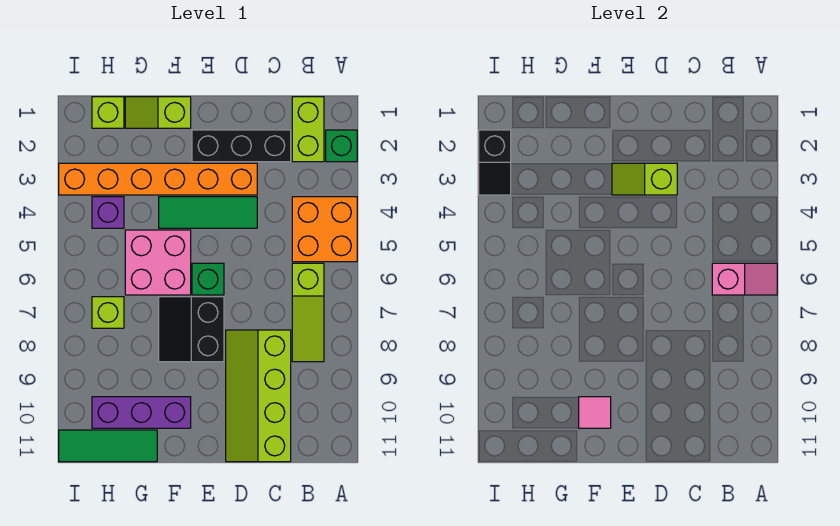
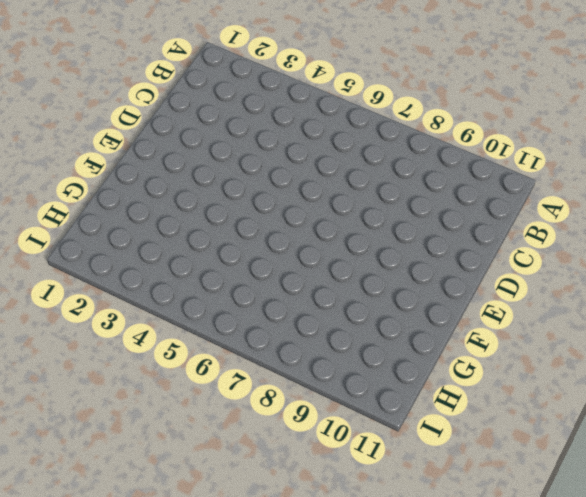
none -> green 1x1 brick [326,130,357,162]
none -> orange 2x2 brick [292,197,357,262]
none -> lime 1x2 brick [292,97,324,162]

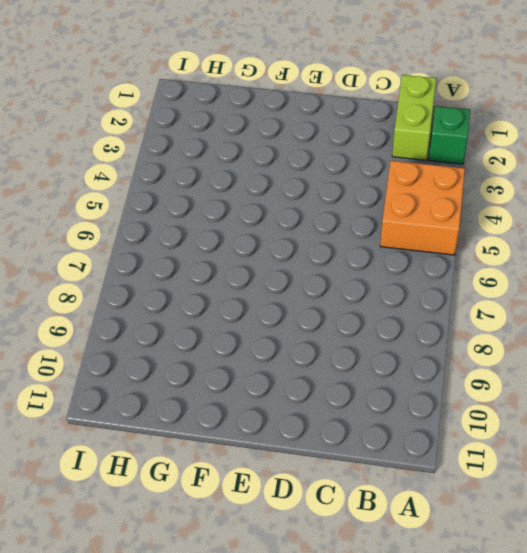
none -> lime 1x3 slope [292,263,324,362]
none -> black 1x3 brick [192,130,291,162]
none -> lime 2x4 slope [226,330,291,462]

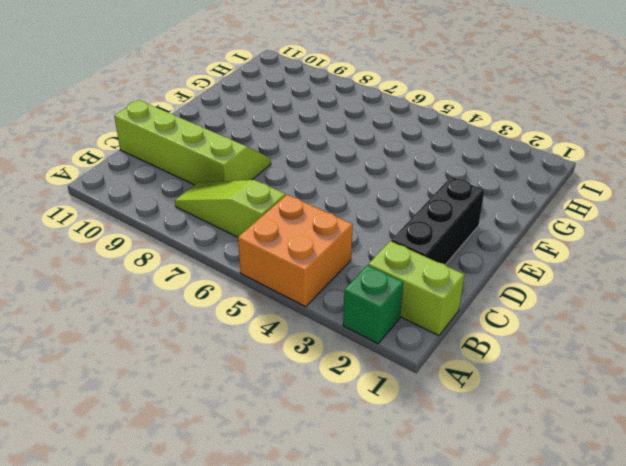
none -> orange 1x6 brick [59,163,257,195]
none -> green 1x3 tile [159,197,257,228]
none -> green 1x1 brick [192,263,224,295]

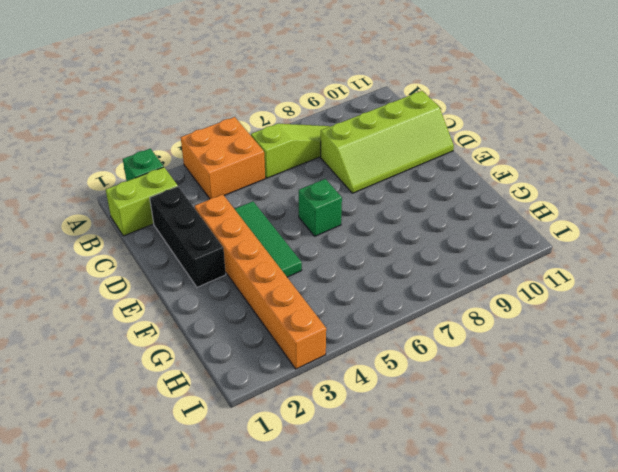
none -> black 2x2 slope [159,297,224,362]
none -> lime 1x2 slope [125,97,191,128]
none -> pink 2x2 brick [125,230,191,295]

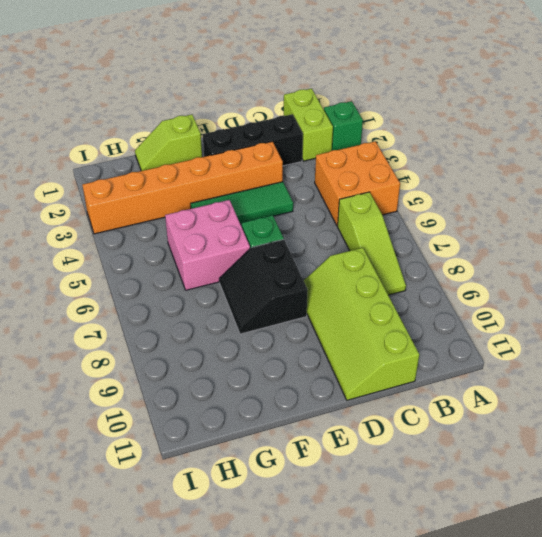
none -> purple 1x3 brick [92,397,191,428]
none -> green 1x3 tile [59,430,157,462]
none -> lime 1x1 brick [92,97,124,128]

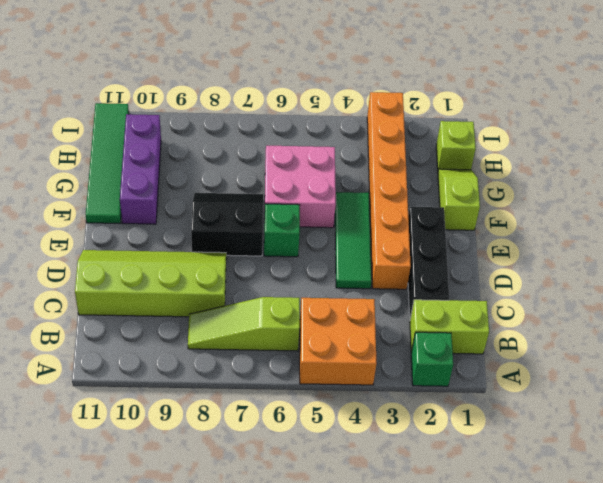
green 1x4 tile [86,103,129,223] -> green 1x3 tile [59,430,157,462]
none -> purple 1x1 brick [92,197,124,228]
none -> lime 1x1 brick [92,297,124,328]
none -> pink 1x2 slope [712,263,777,295]

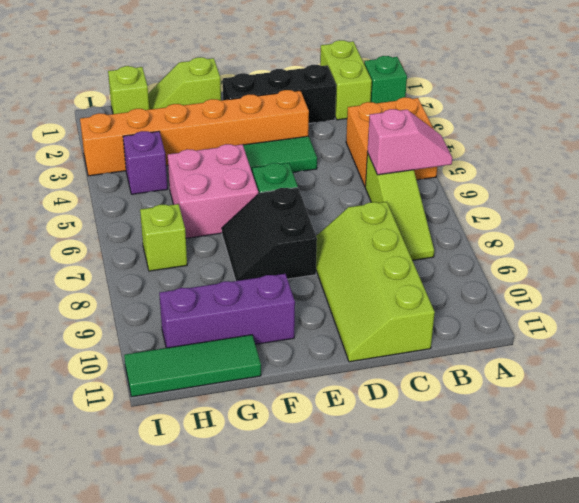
none -> lime 1x2 slope [612,163,677,195]
none -> pink 1x1 tile [579,397,611,428]
none -> black 1x2 slope [479,130,511,195]

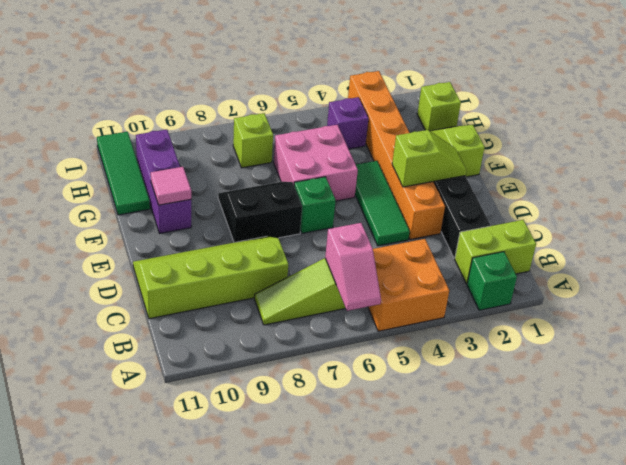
lime 1x2 slope [392,130,466,187] -> lime 1x2 slope turned to [612,163,677,195]
none -> black 1x2 slope [479,130,511,195]

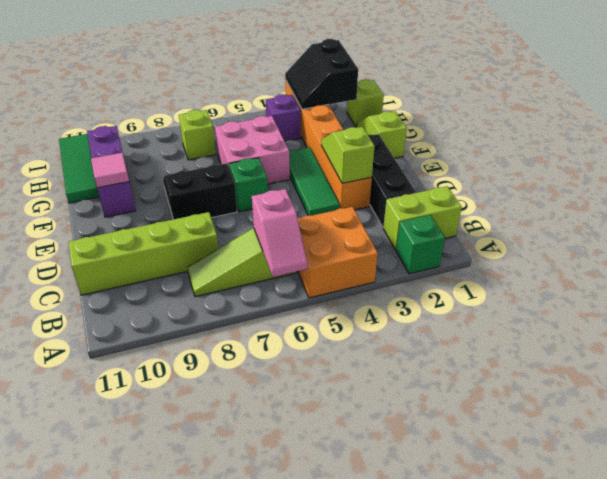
black 2x2 slope [285,39,358,109] -> black 1x2 slope [479,130,511,195]

